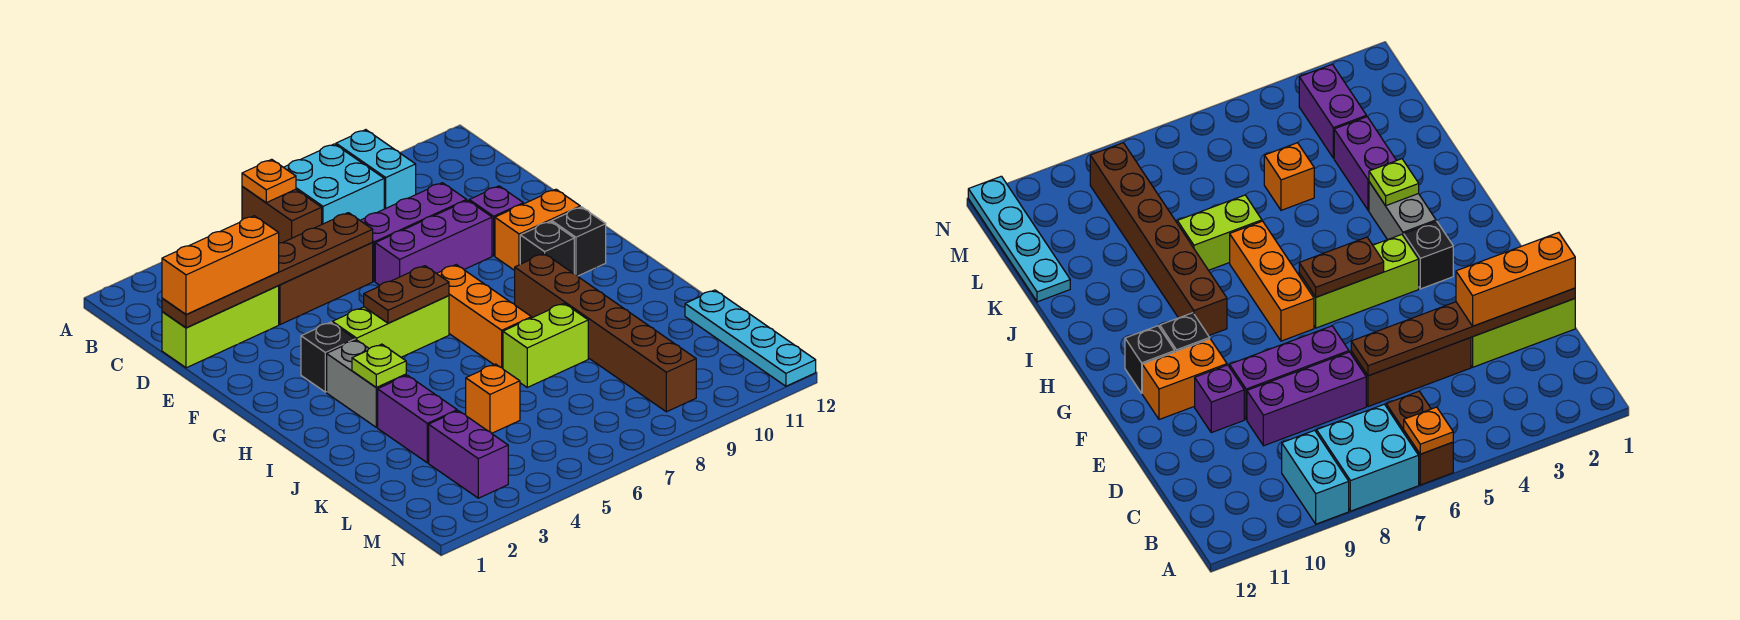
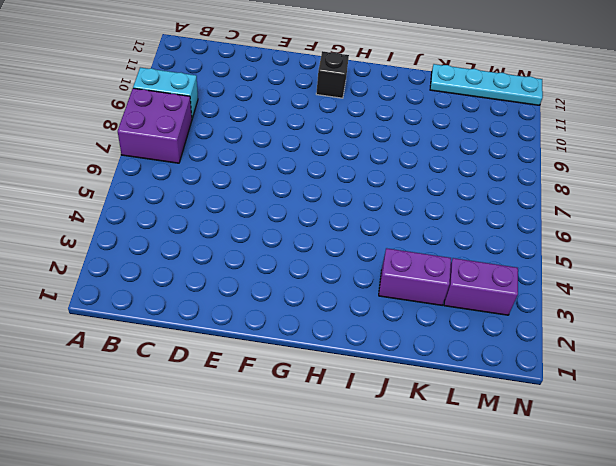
purple 2x2 brick [118,88,192,163] -> cyan 2x2 brick [284,144,384,224]
none -> brown 1x2 brick [242,186,322,243]
none -> lime 1x3 brick [162,286,279,368]
none -> brown 1x3 brick [279,243,373,325]

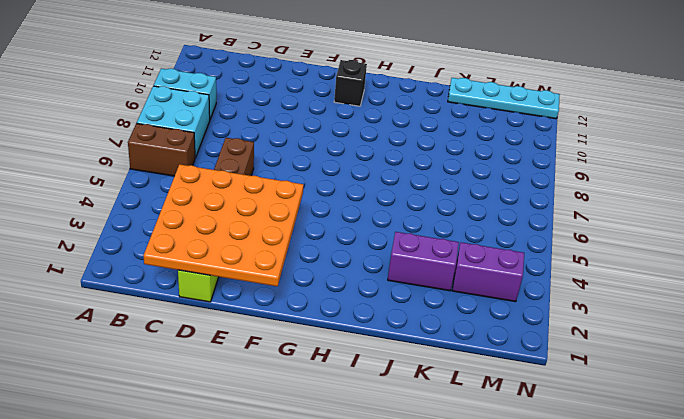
orange 4x4 plate [143,164,303,286] -> brown 1x6 plate [162,213,373,328]
none -> purple 1x3 brick [360,183,467,281]
none -> purple 1x3 brick [375,200,492,285]
none -> purple 1x1 brick [469,186,523,256]

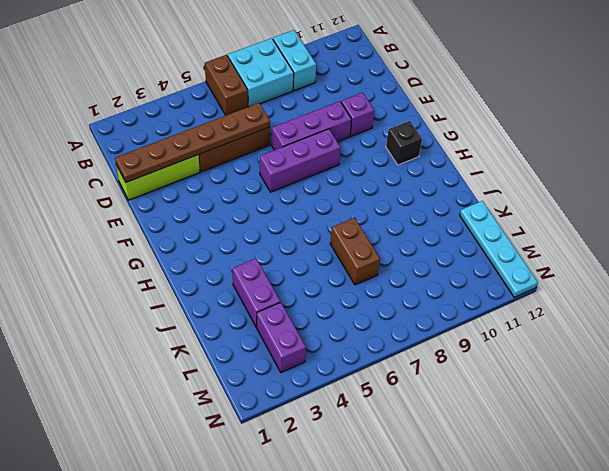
purple 1x3 brick [260,129,341,192] -> purple 1x3 brick moved to [360,183,467,281]
brown 1x2 brick [330,218,380,285] -> lime 1x2 brick [503,303,588,387]
none -> orange 1x2 brick [495,189,580,270]
none -> black 1x1 brick [301,322,355,392]
none -> lime 1x3 brick [332,296,449,357]

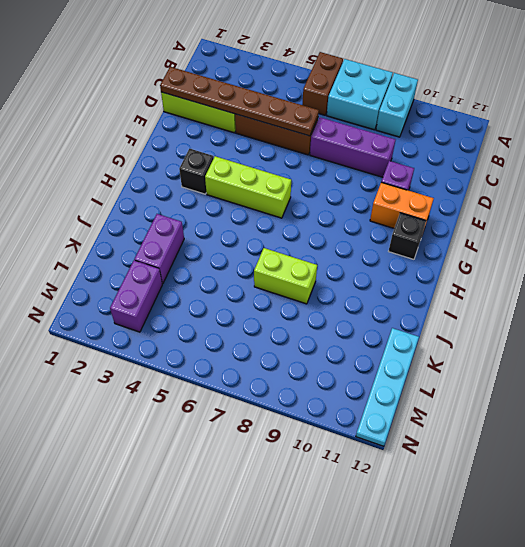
none -> purple 1x3 brick [375,200,492,285]
none -> orange 1x3 brick [437,265,532,368]
none -> black 1x1 brick [520,221,574,274]

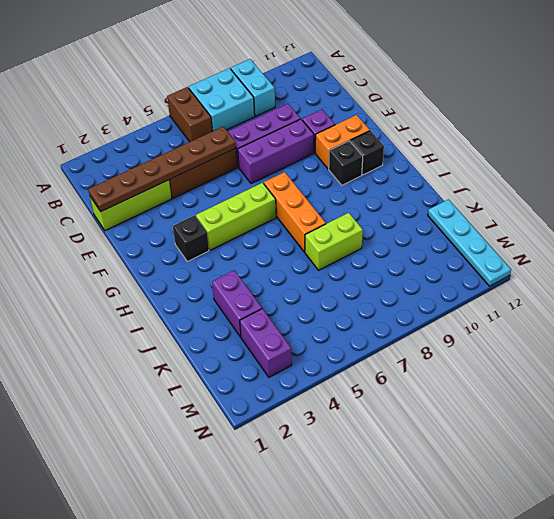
none -> grey 1x2 brick [327,340,406,427]
none -> brown 1x6 brick [515,253,696,412]
none -> orange 1x1 brick [466,364,520,433]

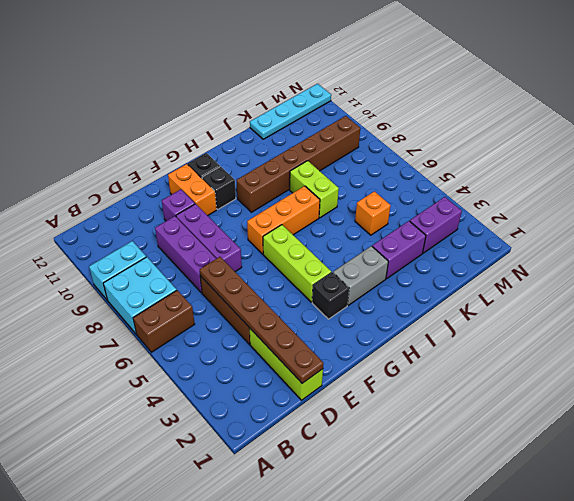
none -> orange 1x1 plate [242,159,296,203]
none -> brown 1x2 plate [364,266,449,323]
none -> lime 1x1 plate [352,344,406,387]

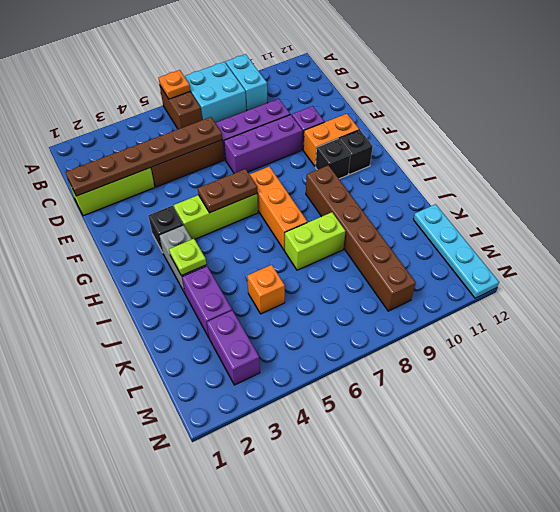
none -> orange 1x3 brick [162,216,279,314]

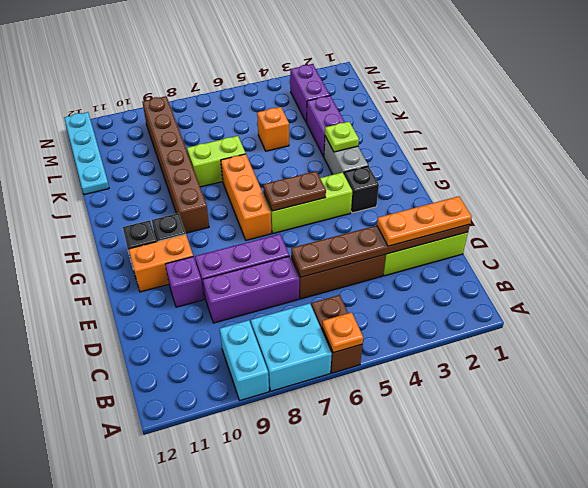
orange 1x3 plate [377,196,472,246] -> orange 1x3 brick [162,216,279,314]

